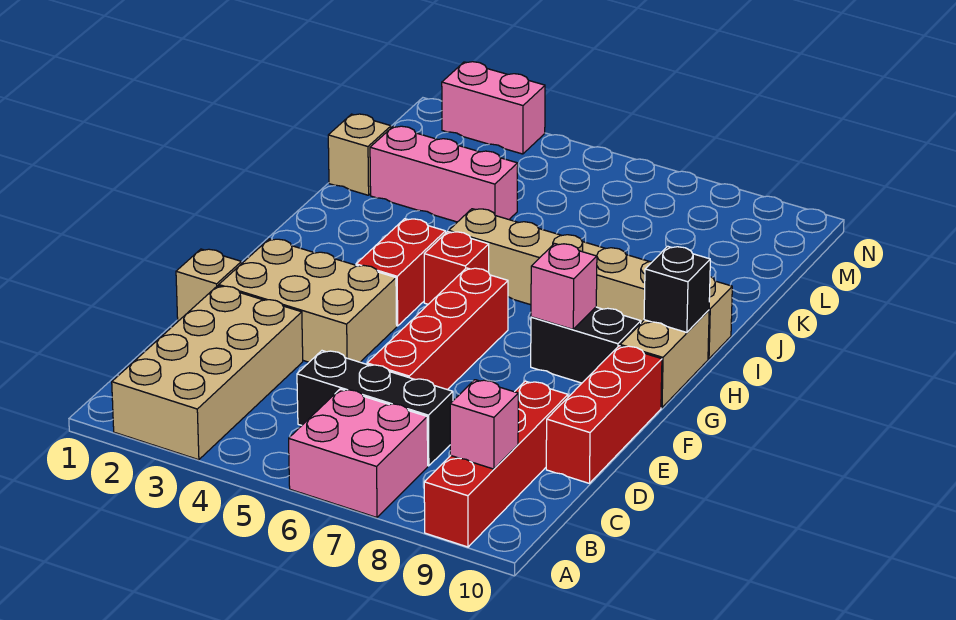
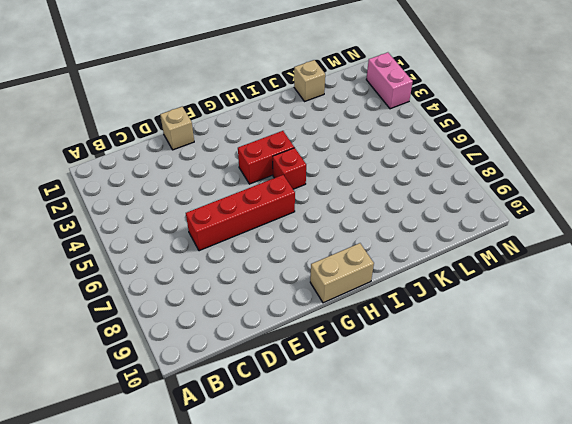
none -> tan 2x4 brick [112,286,303,460]
none -> pink 2x2 brick [289,389,428,517]
none -> red 1x4 brick [424,381,568,547]

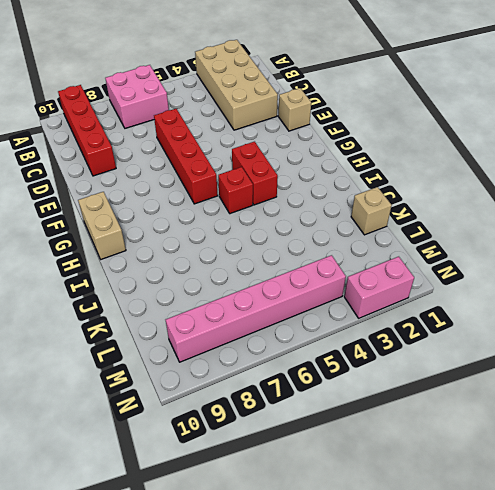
pink 1x6 brick [166,255,346,362] -> none
none -> black 1x3 brick [297,351,453,466]
none -> red 1x3 brick [546,346,662,483]
none -> tan 2x3 brick [219,239,397,362]

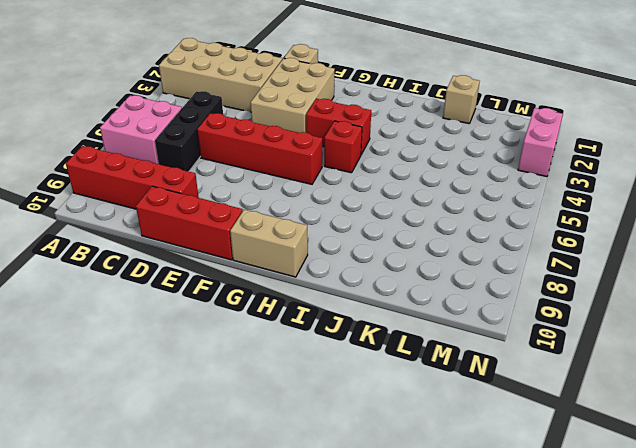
none -> black 1x2 brick [531,307,641,383]
none -> tan 1x6 brick [449,209,732,359]
none -> pink 1x3 brick [370,126,518,222]

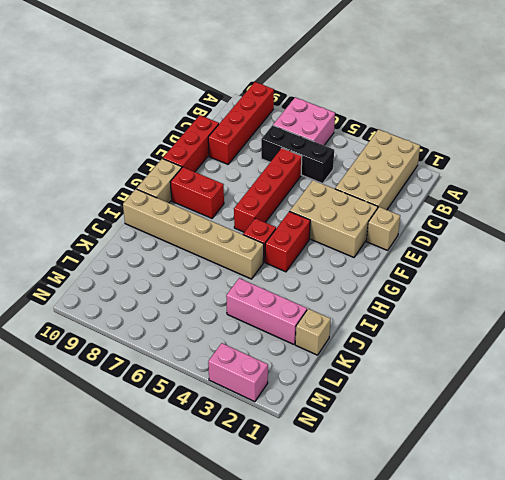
red 1x2 brick [170,167,224,218] -> black 1x2 brick [531,307,641,383]
none -> pink 1x1 brick [450,380,518,469]
none -> pink 1x1 brick [531,244,597,329]
none -> black 1x1 brick [644,246,710,332]

